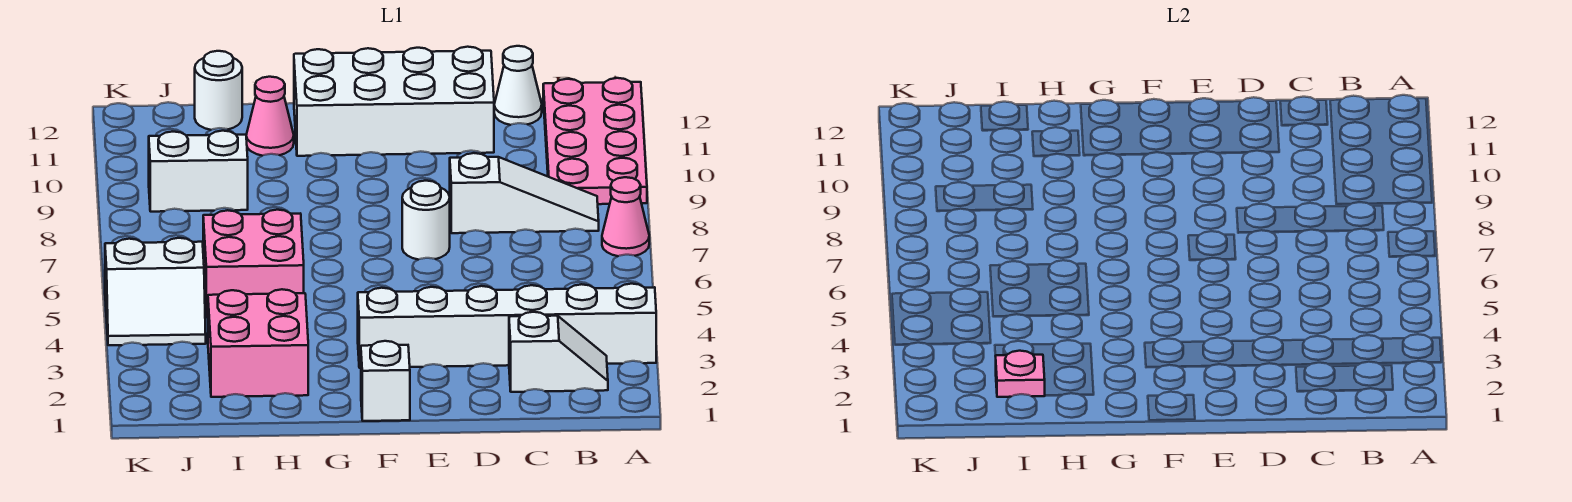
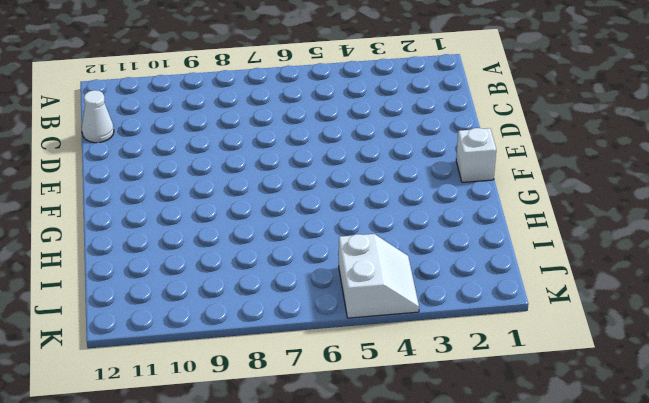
none -> white 1x6 brick [358,284,656,368]
none -> pink 1x1 cone [602,177,649,256]
none -> pink 2x4 plate [543,78,647,204]

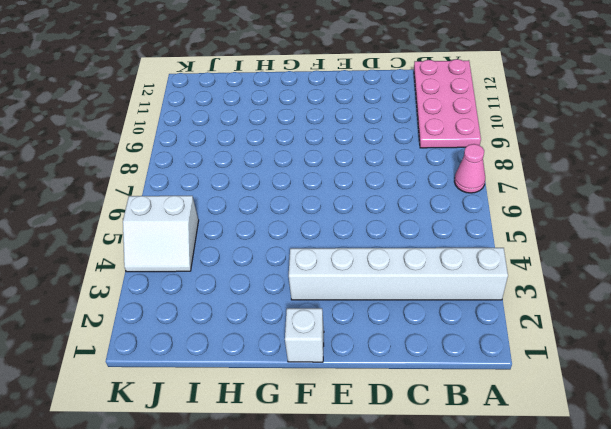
none -> white 1x2 slope [509,312,608,392]
none -> white 1x3 slope [450,153,599,233]
none -> white 1x1 cone [494,46,542,125]

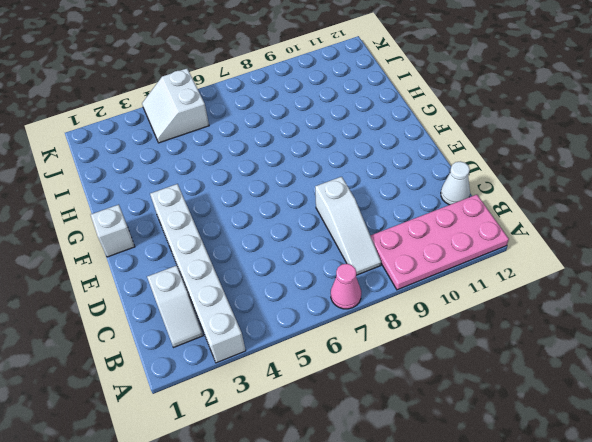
none -> white 2x4 brick [294,47,494,156]
none -> white 1x1 round brick [402,181,450,260]
none -> pink 2x2 brick [208,289,308,397]

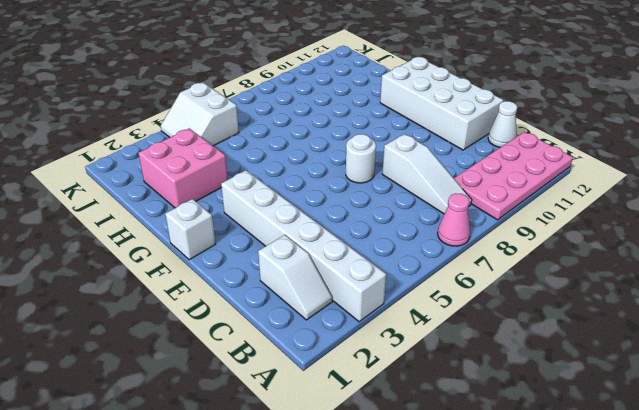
none -> pink 2x2 brick [203,210,304,317]
none -> pink 1x1 cone [246,77,294,156]
none -> white 1x2 brick [149,131,248,212]

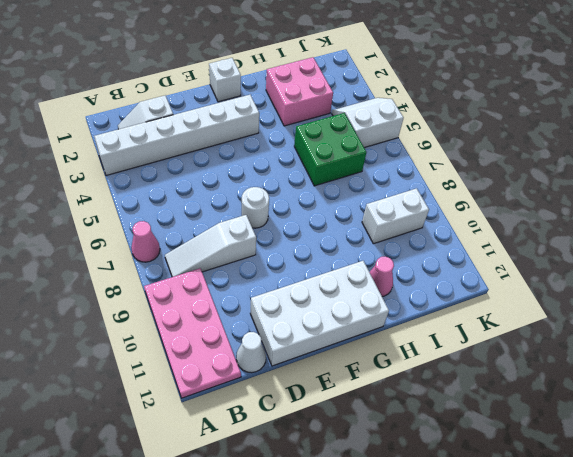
green 2x2 brick [294,113,366,186] -> pink 2x2 brick [203,210,304,317]
none -> white 1x1 round brick [195,51,242,130]
none -> pink 1x1 plate [995,351,1045,397]

